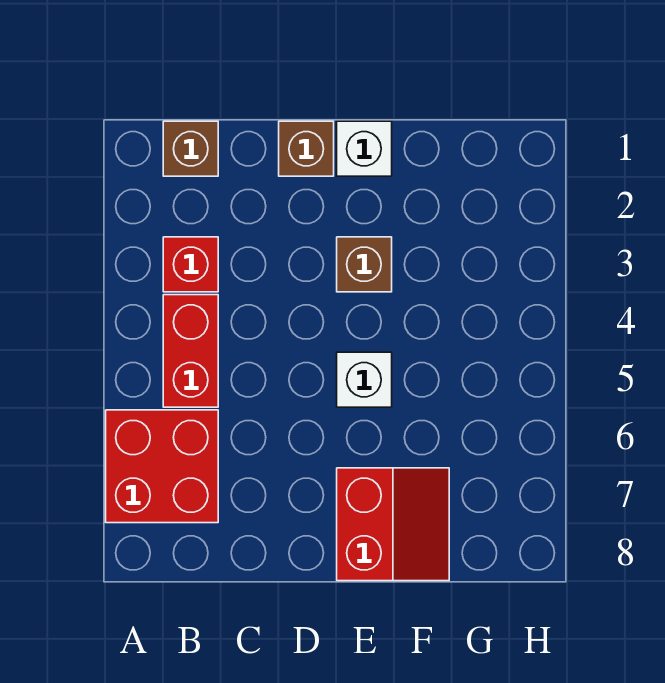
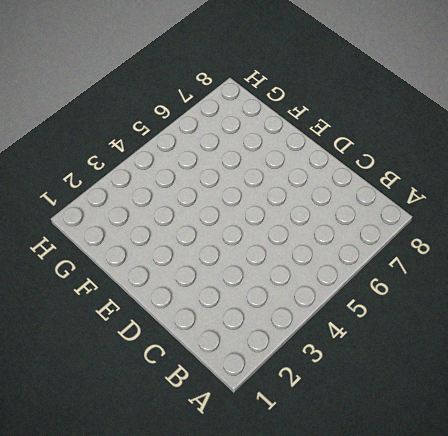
none -> red 2x2 brick [106,410,218,523]
none -> brown 1x1 brick [163,121,218,176]

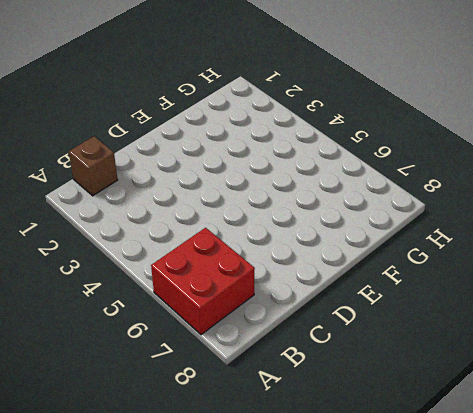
none -> red 1x1 brick [163,237,218,292]
none -> red 1x2 brick [163,295,218,407]

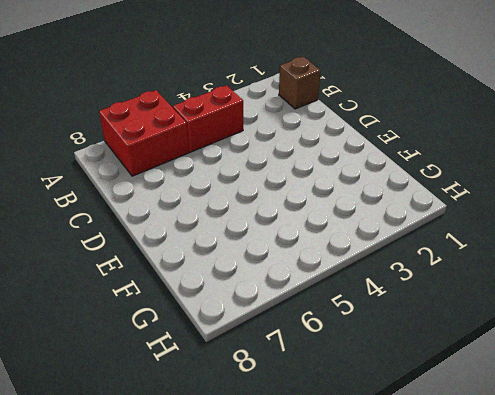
none -> red 1x1 brick [163,237,218,292]
none -> brown 1x1 brick [279,121,334,176]

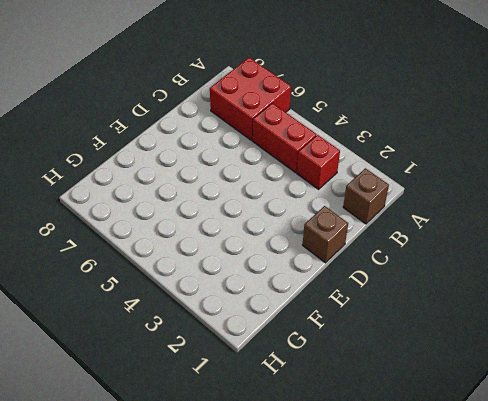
none -> white 1x1 brick [337,121,392,176]
none -> brown 1x1 brick [337,237,392,292]

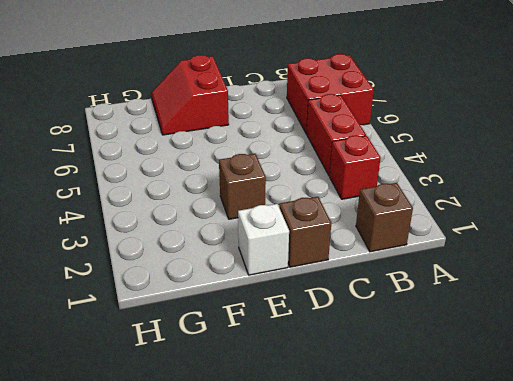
none -> white 1x1 brick [337,352,392,407]

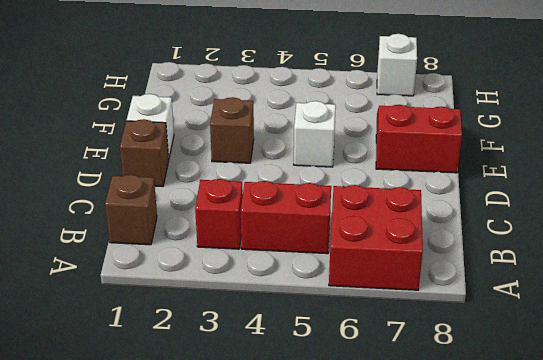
white 1x1 brick [377,34,417,96] -> none

